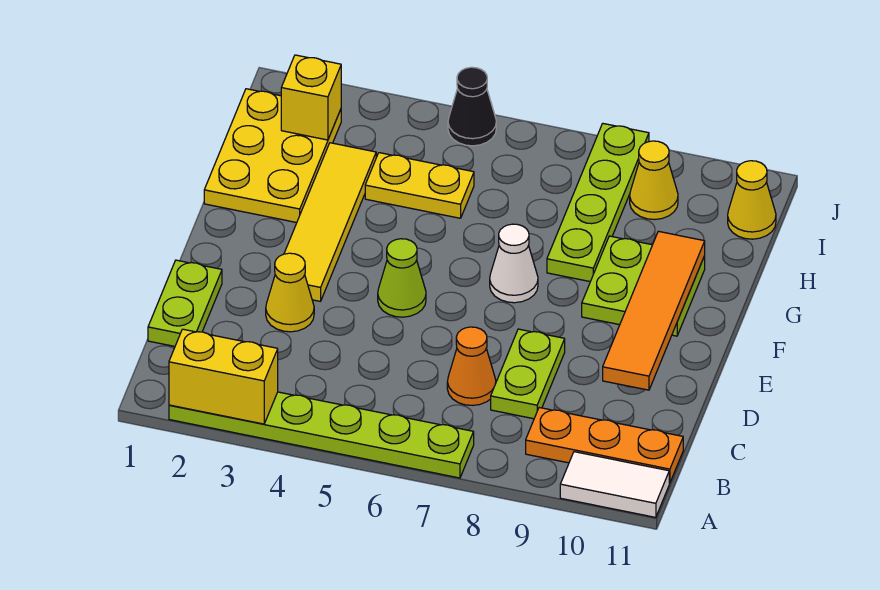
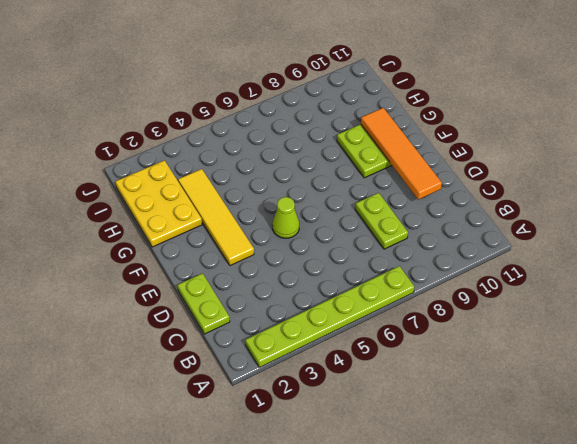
none -> white 1x2 tile [560,452,669,517]
none -> orange 1x3 plate [526,408,683,483]
none -> orange 1x1 cone [447,327,496,405]

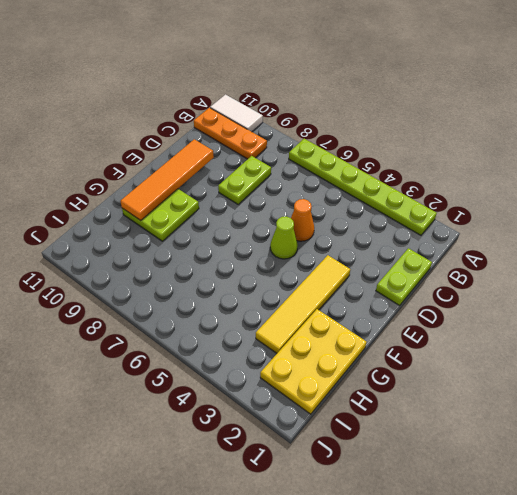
orange 1x1 cone [291,199,314,241] -> orange 1x1 cone moved to [447,327,496,405]
none -> yellow 1x1 cone [266,253,314,332]
none -> white 1x1 cone [490,224,538,303]
none -> lime 1x4 plate [547,124,649,282]

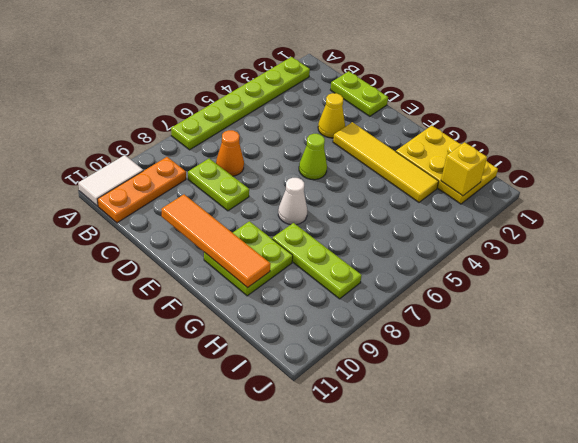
lime 1x3 plate [272,223,362,299] -> lime 1x4 plate [547,124,649,282]
none -> yellow 1x2 plate [365,153,474,218]
none -> yellow 1x1 cone [630,141,678,220]
none -> yellow 1x1 cone [728,161,776,239]

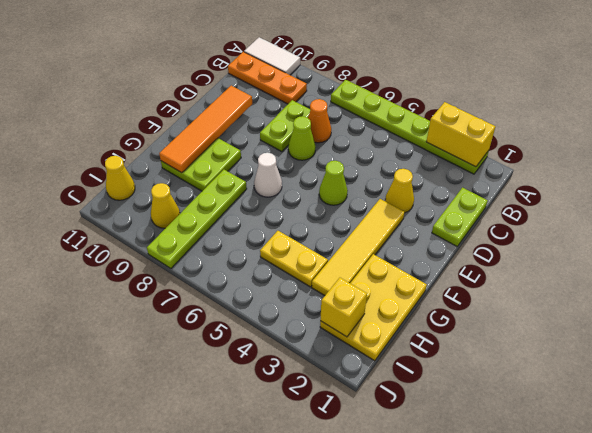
lime 1x1 cone [288,116,316,160] -> none
none -> black 1x1 cone [448,67,496,146]

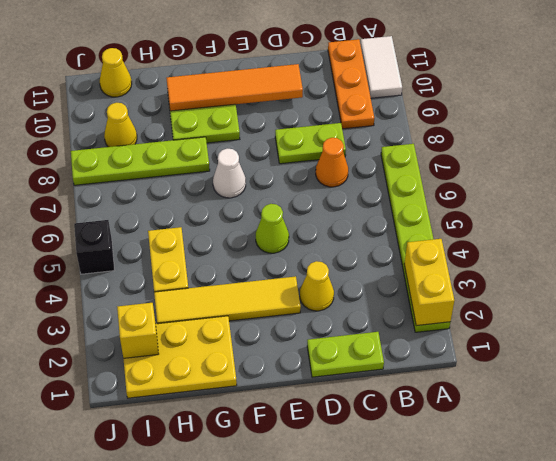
black 1x1 brick [74,220,114,274] -> black 1x1 cone [448,67,496,146]

